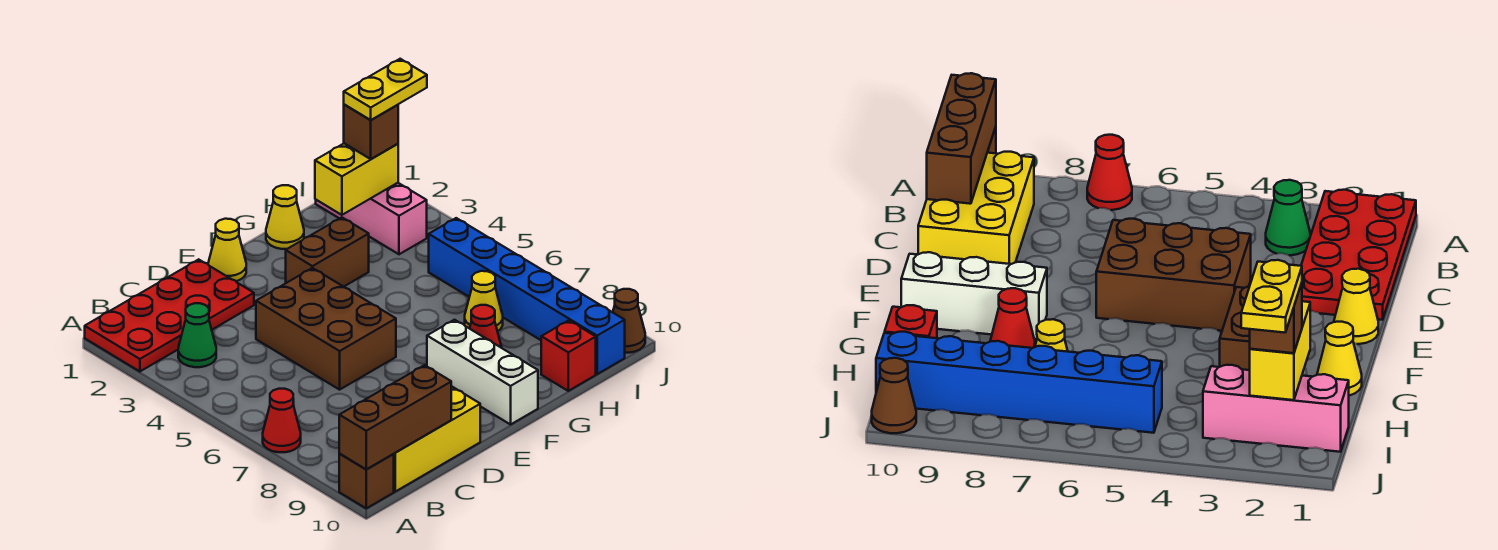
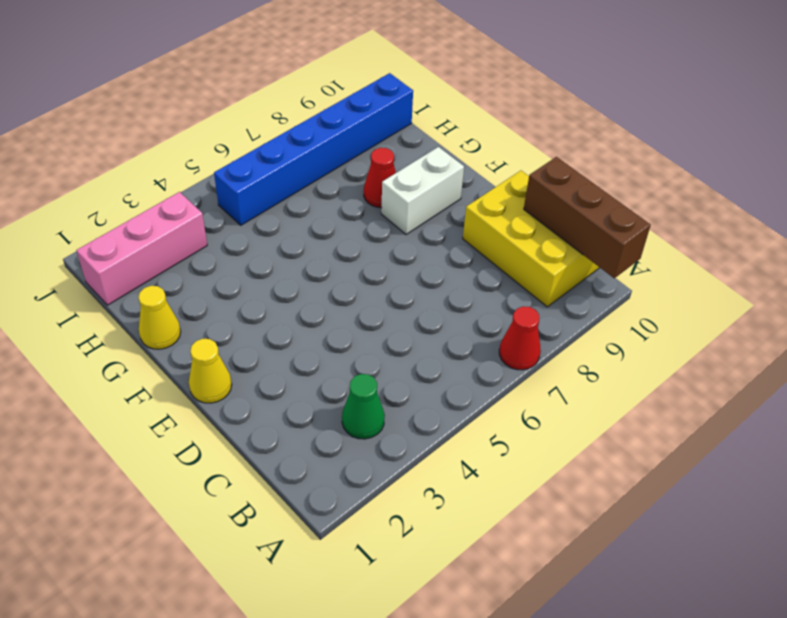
white 1x2 brick [381,147,464,235] -> white 1x3 brick [427,320,538,424]
none -> red 2x4 plate [85,259,254,372]
none -> brown 1x1 brick [339,454,394,508]
none -> brown 2x3 brick [256,268,396,390]

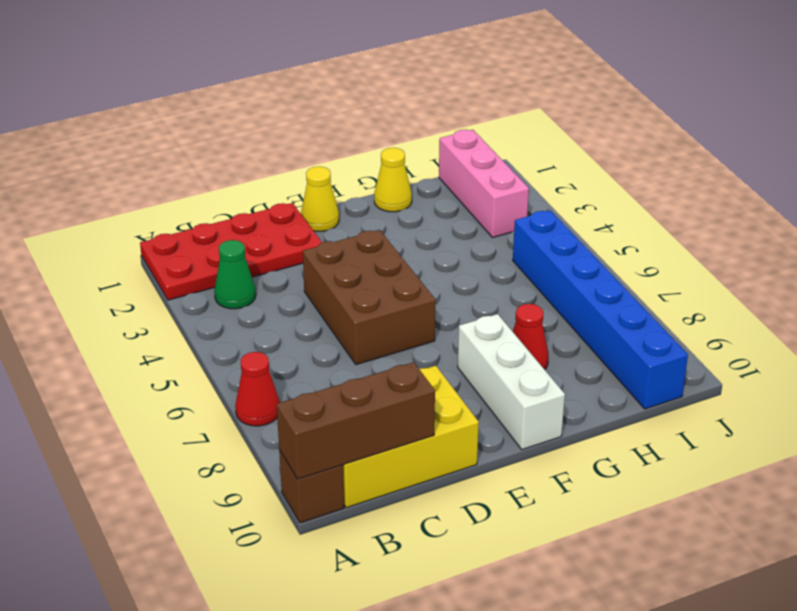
none -> brown 1x2 brick [286,217,369,287]
none -> yellow 1x1 cone [465,271,503,331]
none -> red 1x1 brick [541,320,596,391]

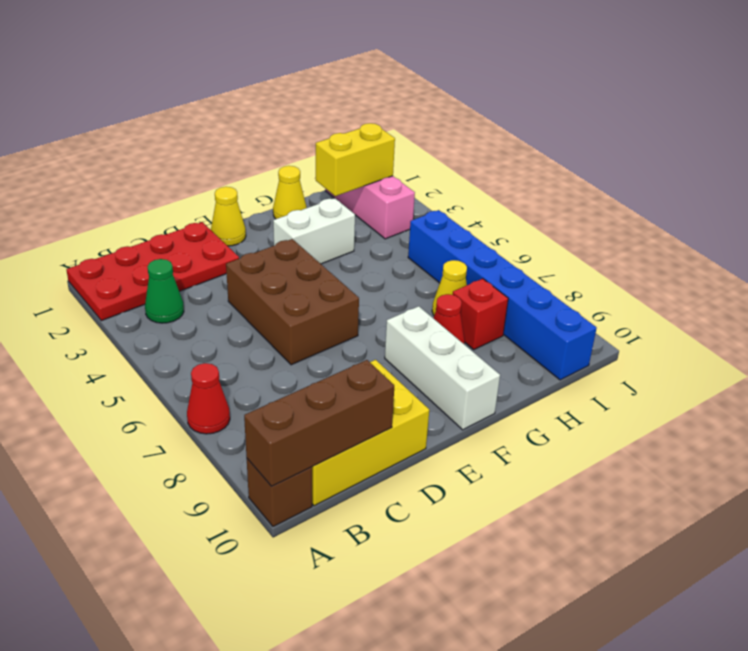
white 1x2 brick [273,198,355,264] -> brown 1x2 brick [286,217,369,287]
red 1x1 brick [453,279,508,349] -> red 1x1 brick moved to [541,320,596,391]
none -> brown 1x1 cone [613,289,645,353]
none -> brown 1x1 brick [344,105,398,159]
none -> yellow 1x2 plate [344,59,427,120]

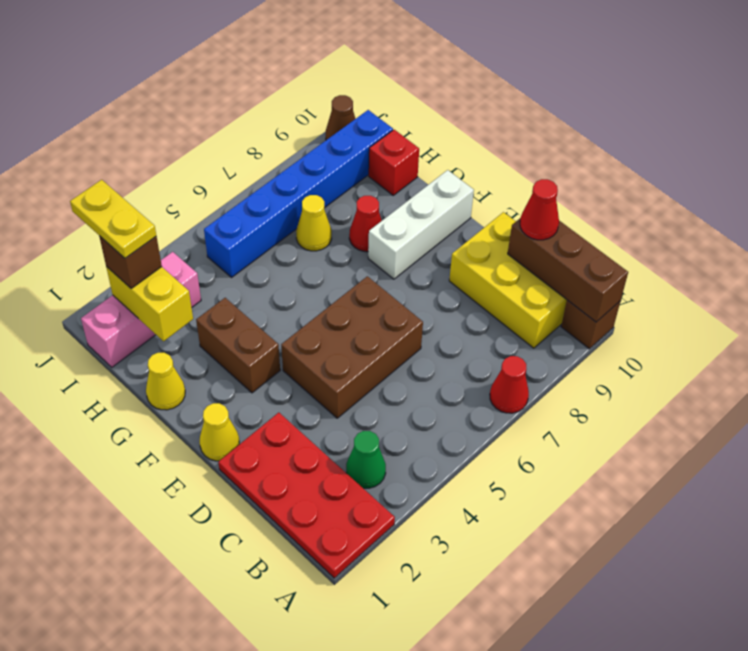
red 1x1 cone [520,179,559,240] -> none

